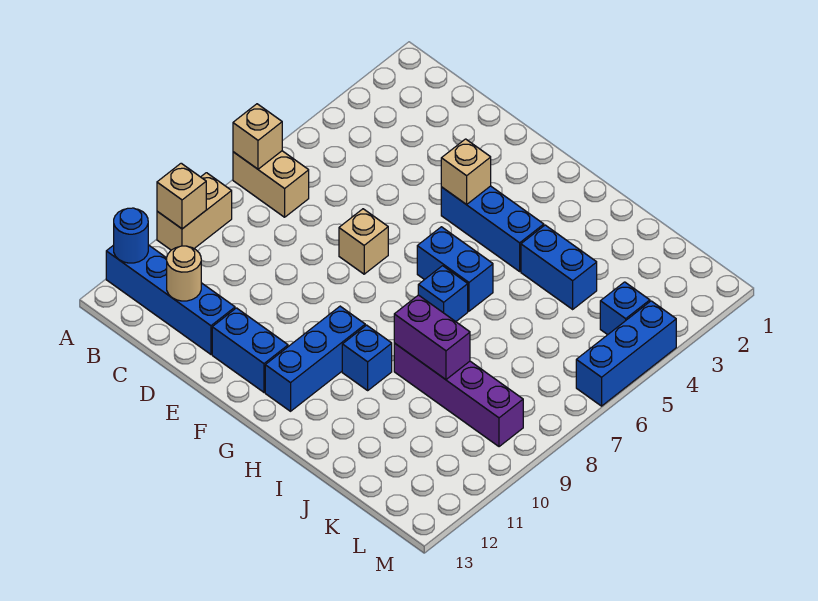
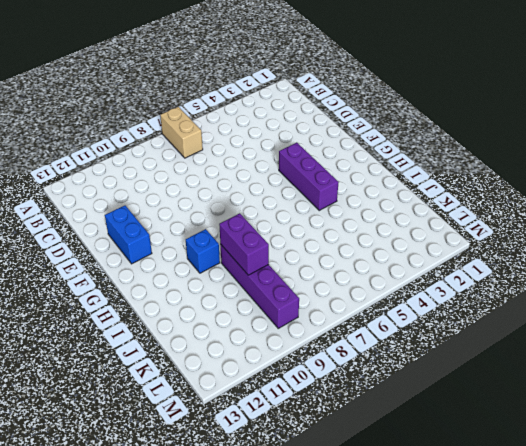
purple 1x3 brick [279,143,339,210] -> blue 1x3 brick [441,186,544,271]
none -> tan 1x2 brick [157,173,232,250]
none -> blue 1x4 brick [106,245,235,354]
none -> tan 1x1 brick [339,209,388,274]

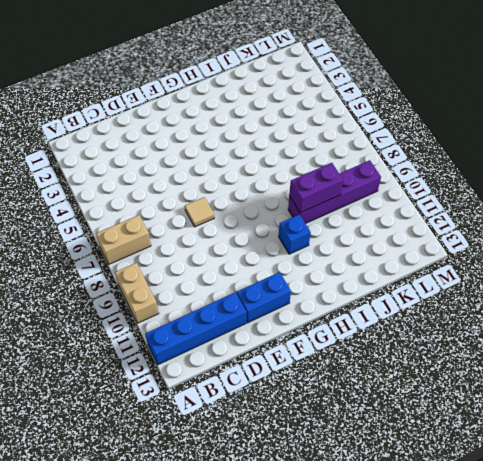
tan 1x1 tile [185,197,214,227] -> tan 1x1 brick [339,209,388,274]
none -> blue 1x3 brick [441,186,544,271]
none -> blue 1x2 brick [417,227,493,311]
none -> blue 1x3 brick [265,306,365,411]

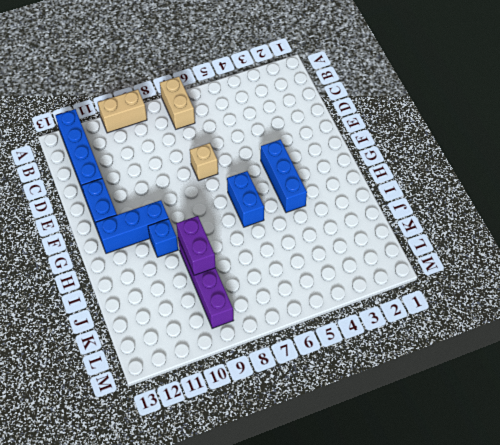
none -> blue 1x1 brick [418,266,468,322]
none -> blue 1x2 brick [521,225,597,309]
none -> blue 1x1 brick [600,282,650,335]

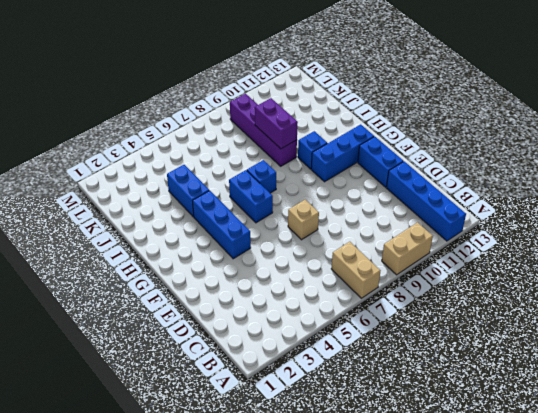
none -> blue 1x1 brick [600,282,650,335]
none -> blue 1x3 brick [576,301,676,406]
none -> tan 1x1 brick [233,104,282,169]

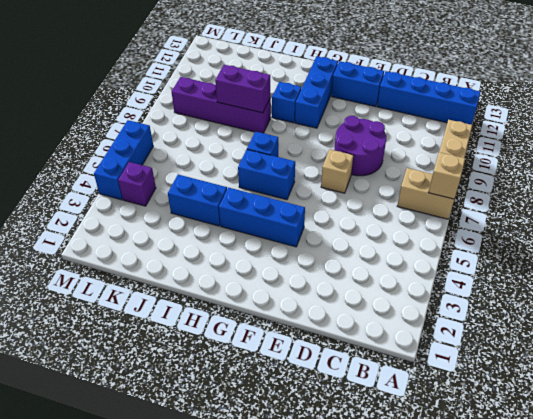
purple 2x2 round brick [334,116,386,176] -> none
purple 1x1 brick [118,162,156,206] -> blue 1x1 brick [600,282,650,335]
none -> tan 1x1 brick [157,163,206,229]
none -> blue 1x1 round brick [114,208,148,263]
none -> tan 1x1 round brick [166,246,201,301]

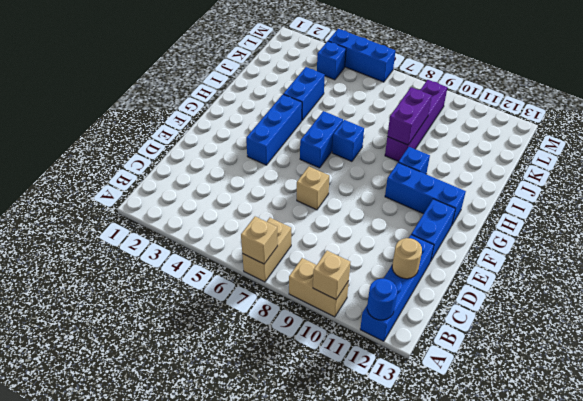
none -> tan 1x1 brick [441,139,491,205]

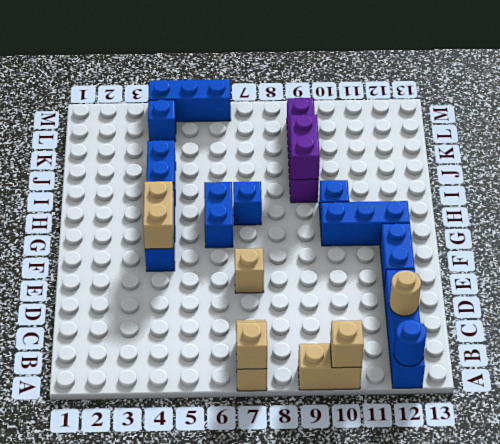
tan 1x2 brick [143,181,174,249] -> tan 1x1 brick [441,139,491,205]

